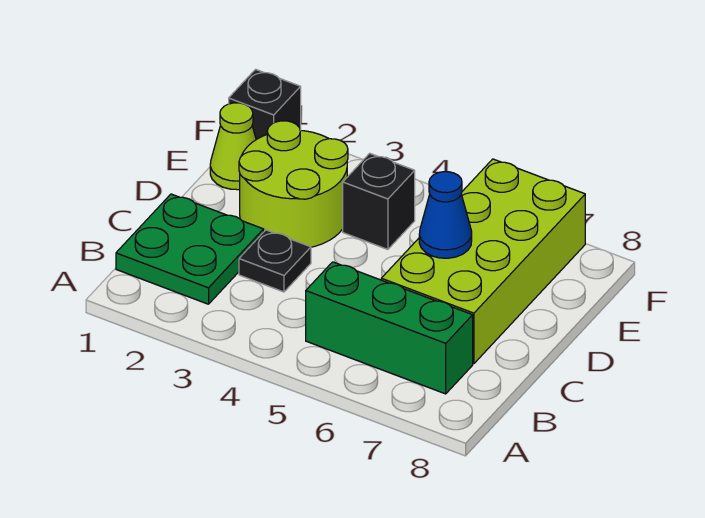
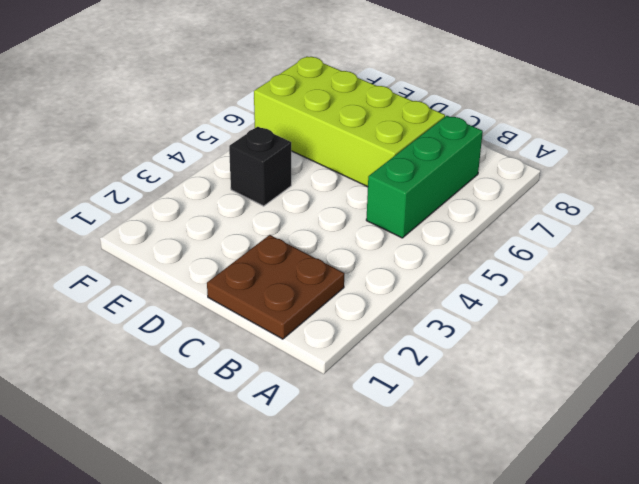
brown 2x2 plate [207,235,344,339] -> green 2x2 plate [116,194,264,304]
none -> black 1x1 plate [239,230,311,292]
none -> lime 2x2 round brick [239,121,348,247]

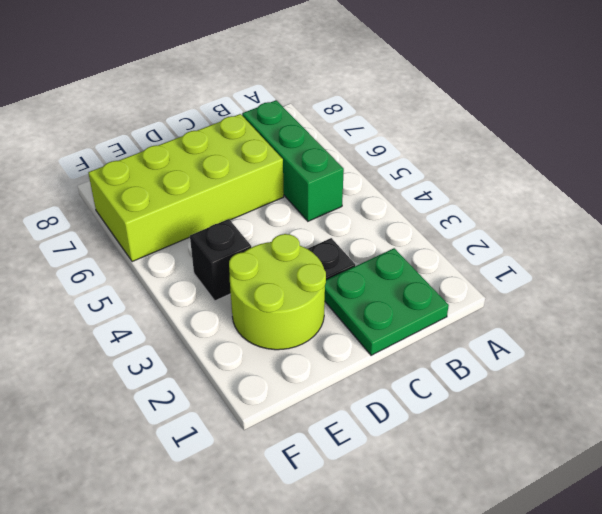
none -> lime 1x1 cone [210,103,256,190]
none -> black 1x1 brick [229,69,301,140]

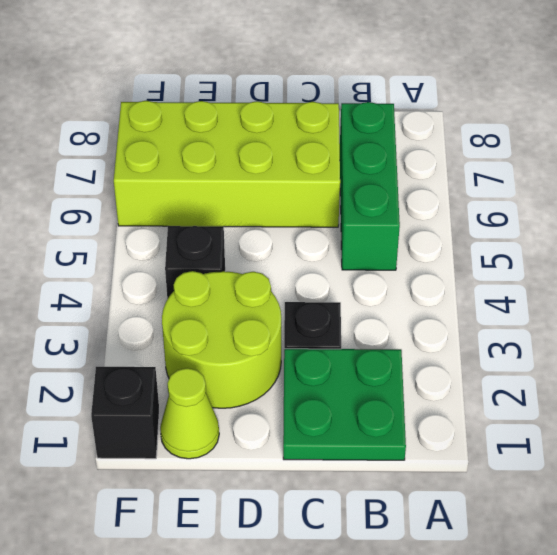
none -> blue 1x1 cone [419,172,472,258]

